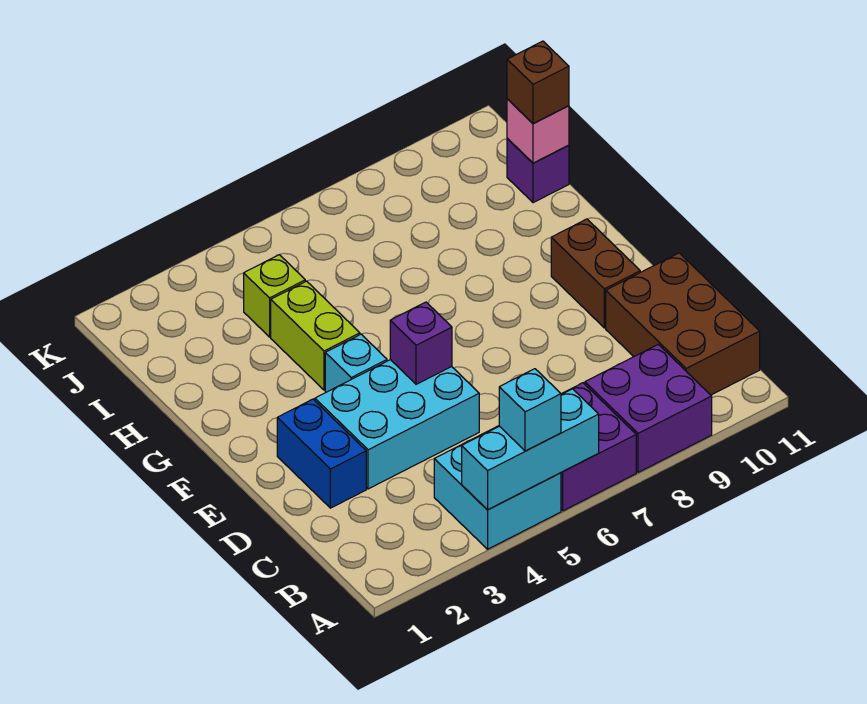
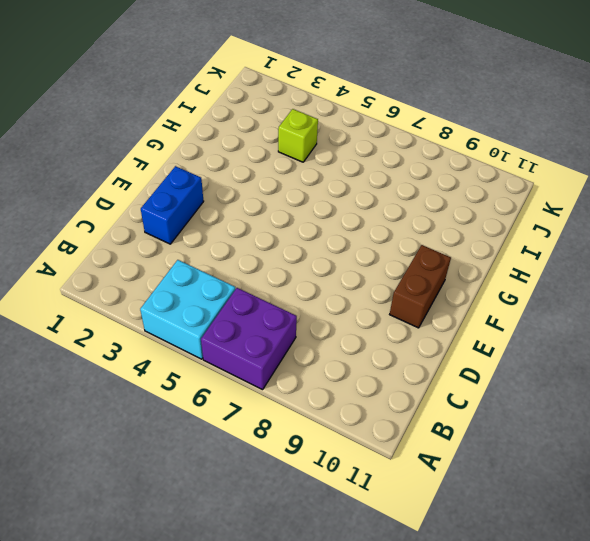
none -> purple 2x2 brick [585,344,712,472]
none -> brown 2x3 brick [606,253,760,395]
none -> cyan 2x3 brick [315,360,479,489]

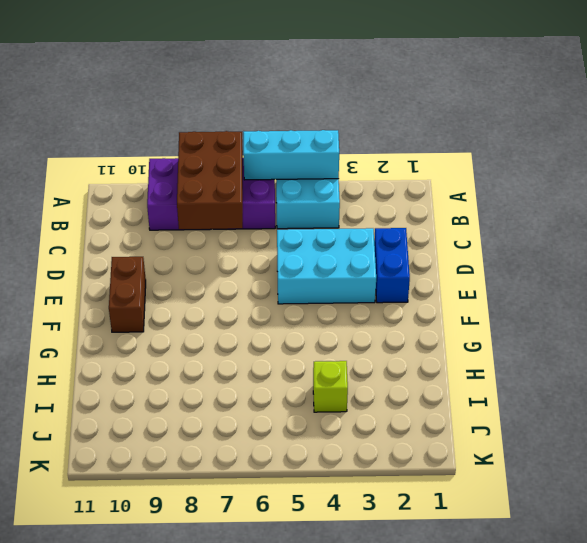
brown 2x3 brick [177,131,243,229] -> brown 2x3 brick moved to [606,253,760,395]
none -> cyan 1x1 brick [325,334,387,392]
none -> lime 1x2 brick [271,281,360,390]
none -> purple 1x1 brick [507,139,569,203]

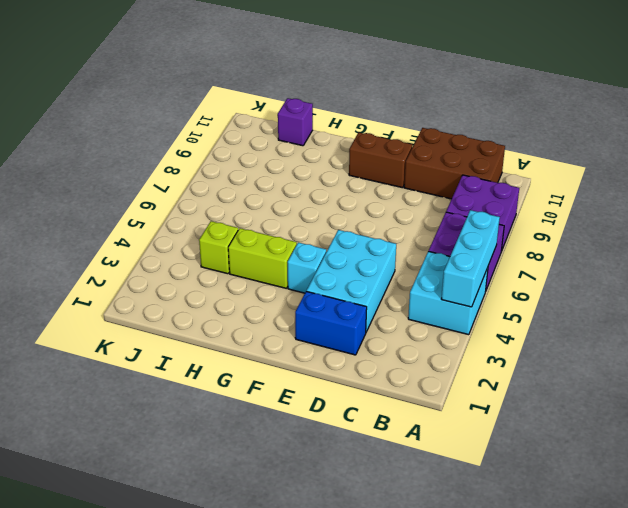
none -> purple 1x1 brick [390,302,452,384]
none -> pink 1x1 brick [507,99,569,163]
none -> cyan 1x1 brick [499,369,561,451]

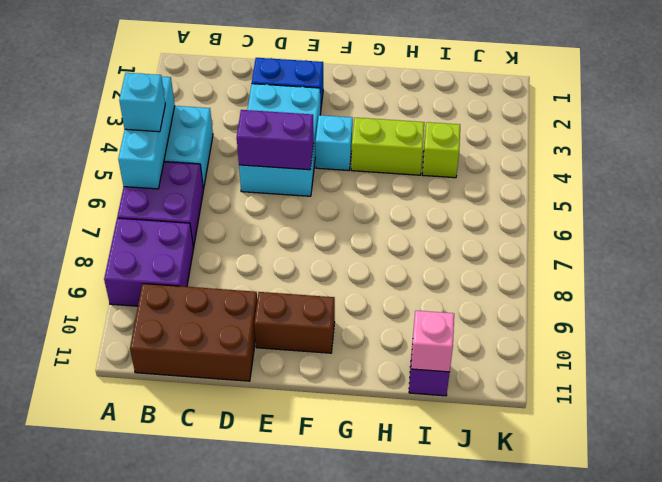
purple 1x2 brick [237,110,314,170] -> purple 1x1 brick [390,302,452,384]
none -> brown 1x1 brick [507,41,569,123]

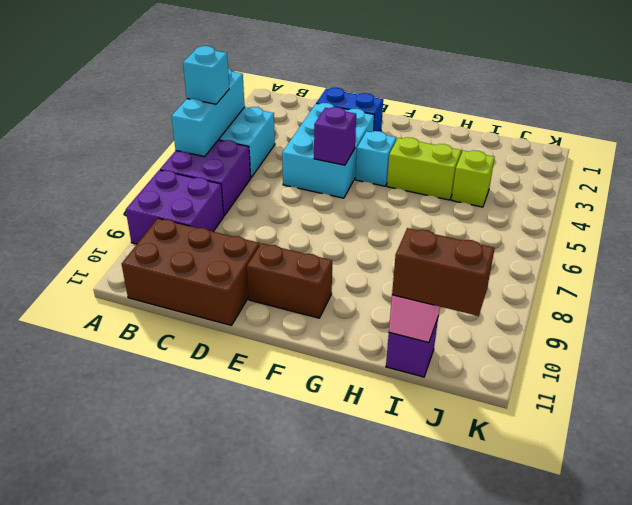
brown 1x2 brick [392,228,495,316] -> brown 1x1 brick [507,41,569,123]

